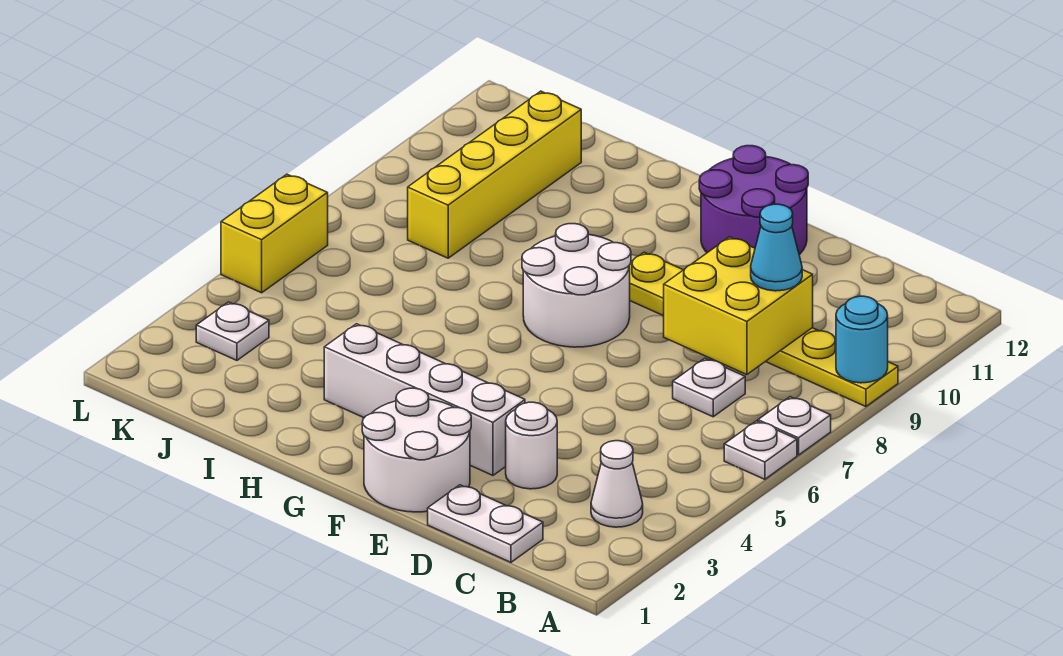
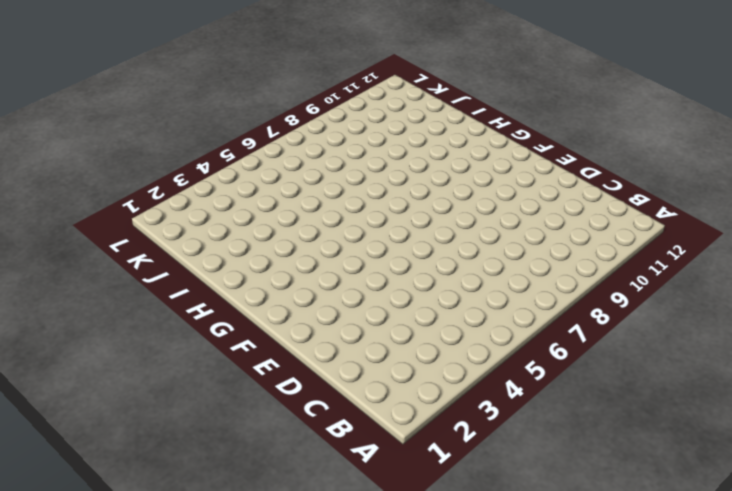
none -> white 1x1 plate [724,421,797,479]
none -> white 1x1 plate [758,397,831,455]
none -> yellow 1x6 plate [630,252,898,407]

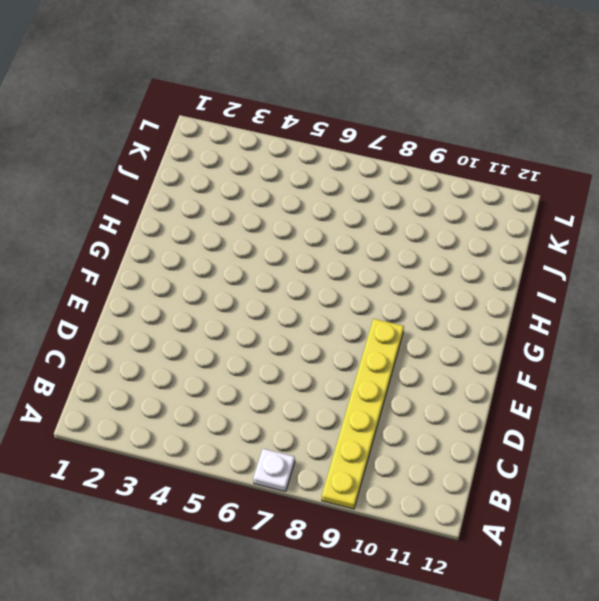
none -> white 1x1 plate [724,421,797,479]
none -> white 1x1 cone [591,441,643,527]
none -> white 1x2 plate [428,485,543,562]

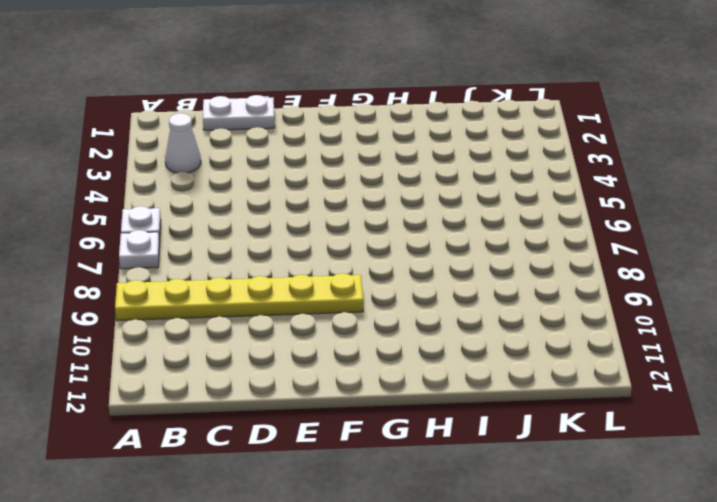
none -> white 1x1 plate [673,358,745,417]
none -> white 1x1 round brick [506,402,557,489]
none -> white 2x2 round brick [362,388,471,512]

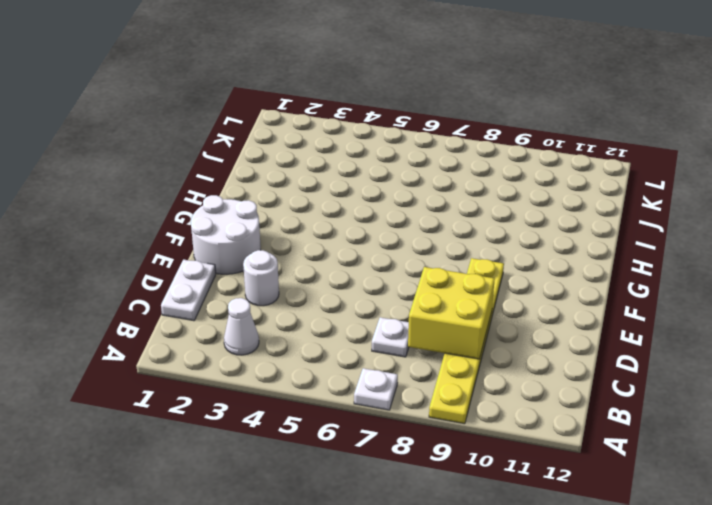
none -> white 1x1 plate [724,421,797,479]
none -> white 1x4 brick [324,324,525,475]
none -> purple 2x2 round brick [699,146,808,255]

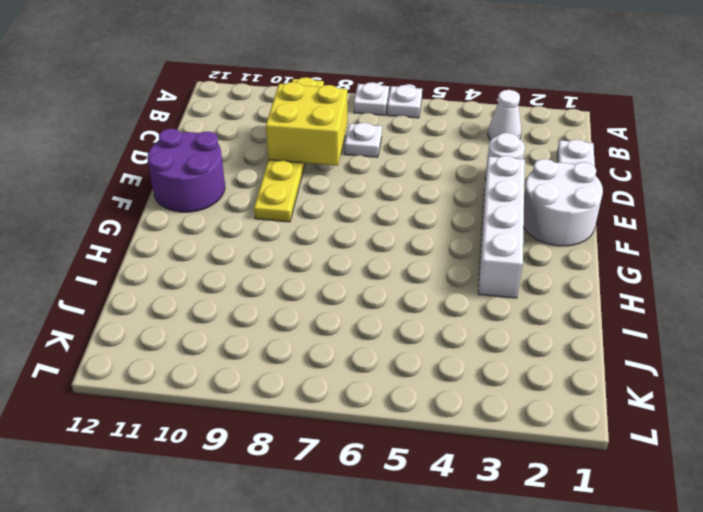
none -> white 2x2 round brick [522,224,631,347]
none -> yellow 1x4 brick [408,91,582,258]
none -> white 1x1 plate [196,302,269,360]

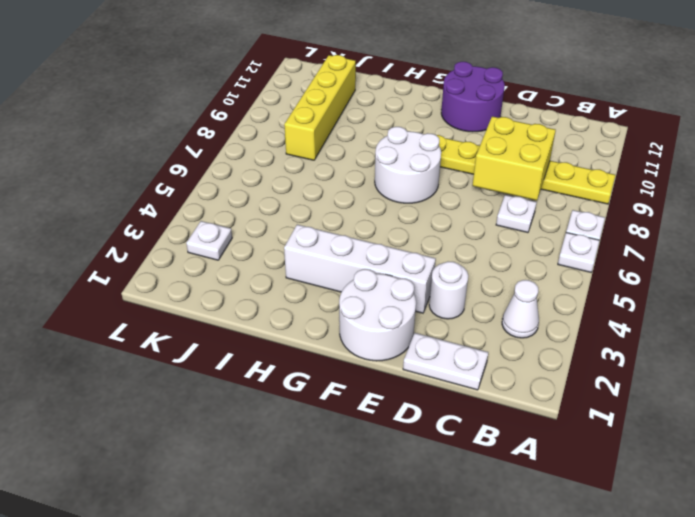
none -> yellow 1x2 brick [221,174,328,293]
none -> cyan 1x1 round brick [836,296,888,383]
none -> cyan 1x1 cone [751,204,802,291]

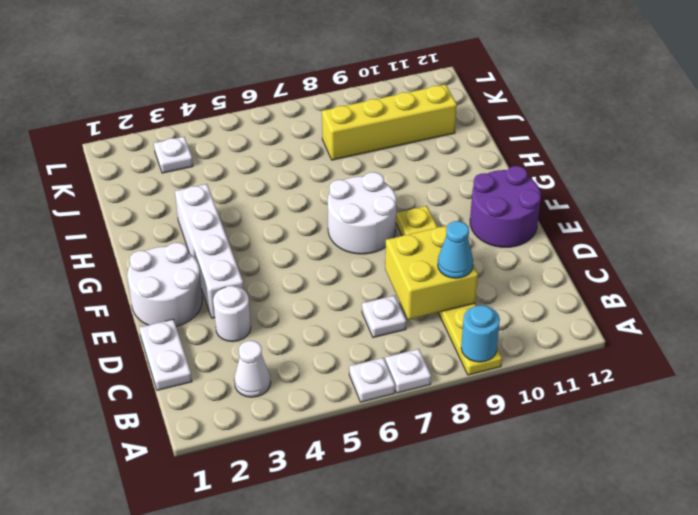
none -> yellow 1x2 brick [221,174,328,293]

